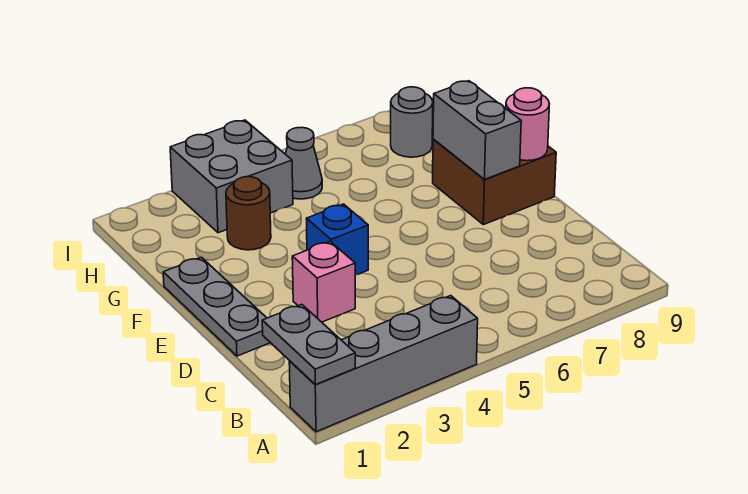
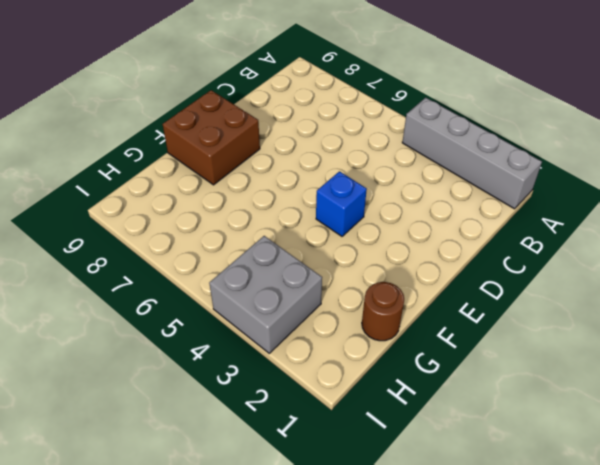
brown 1x1 round brick [362,282,404,341] -> brown 1x1 round brick moved to [226,177,271,250]
none -> grey 1x3 plate [163,257,270,356]
none -> pink 1x1 brick [292,241,355,322]
none -> grey 1x1 cone [286,127,322,199]

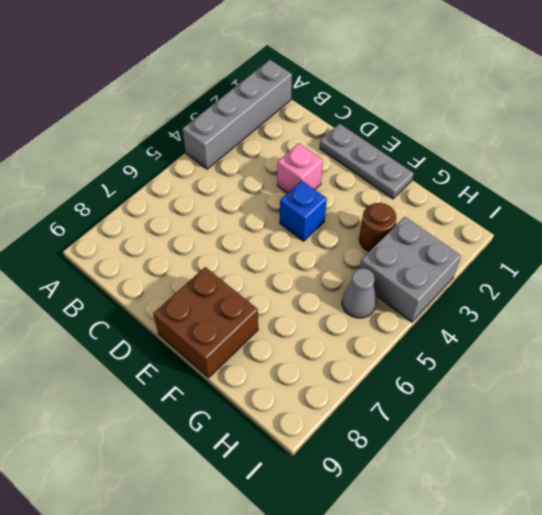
none -> grey 1x1 round brick [391,87,433,157]
none -> grey 1x2 plate [262,305,355,385]
none -> grey 1x2 brick [433,81,521,180]

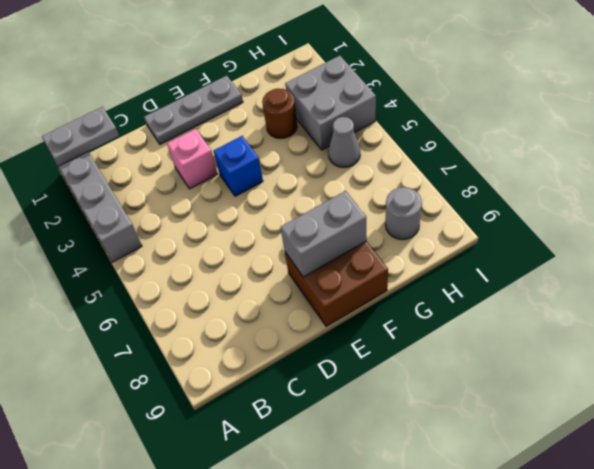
none -> pink 1x1 round brick [506,88,549,161]

